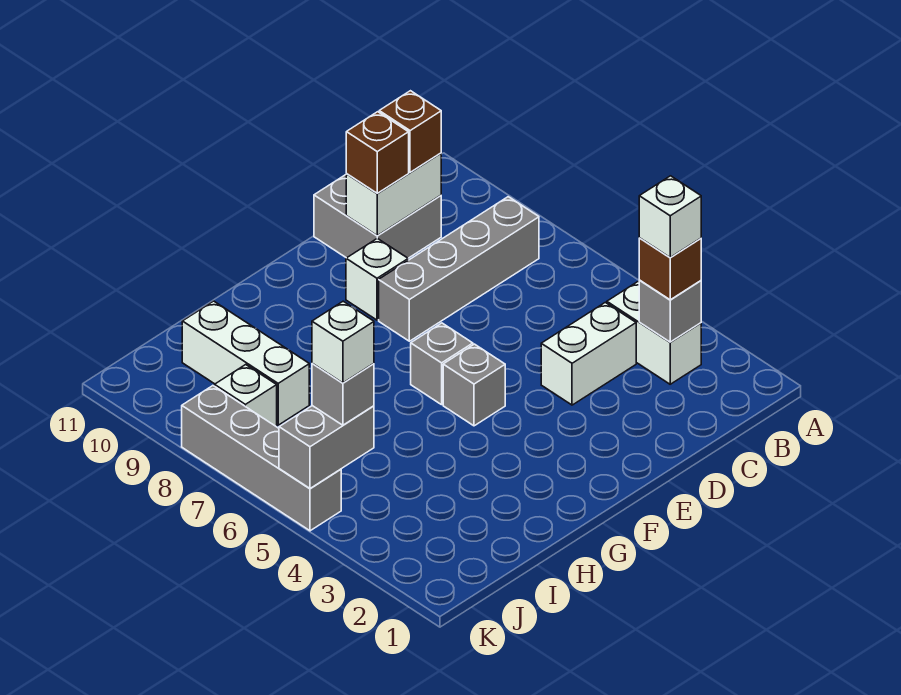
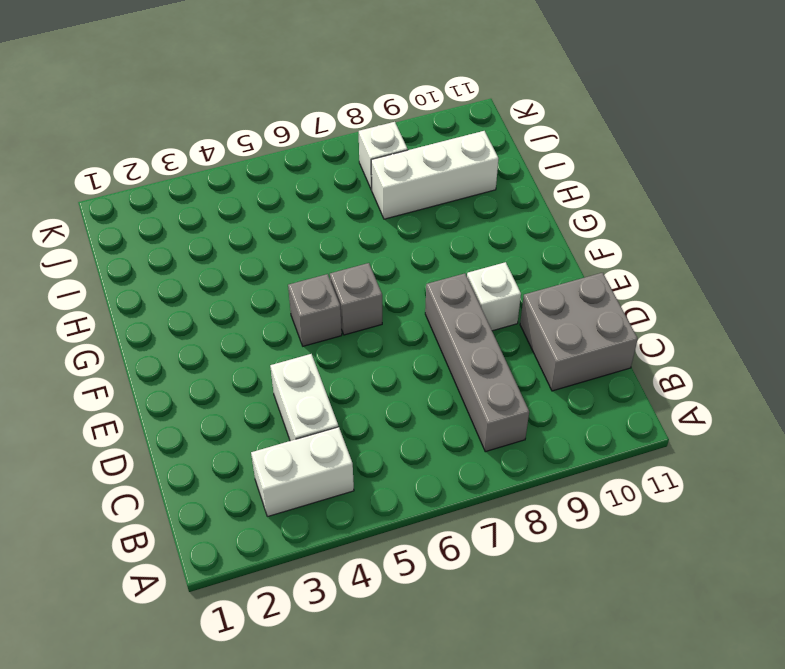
none -> grey 1x4 brick [182,386,341,531]
none -> grey 1x1 brick [639,280,701,342]
none -> white 1x2 brick [346,153,441,236]

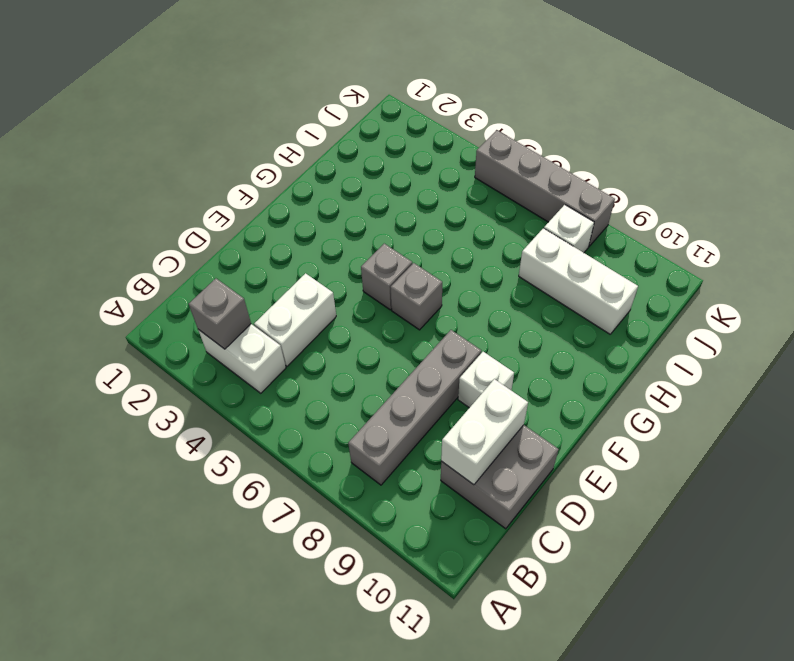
none -> grey 1x2 brick [279,406,374,488]
none -> brown 1x1 brick [639,238,701,300]
none -> brown 1x1 brick [379,91,441,172]

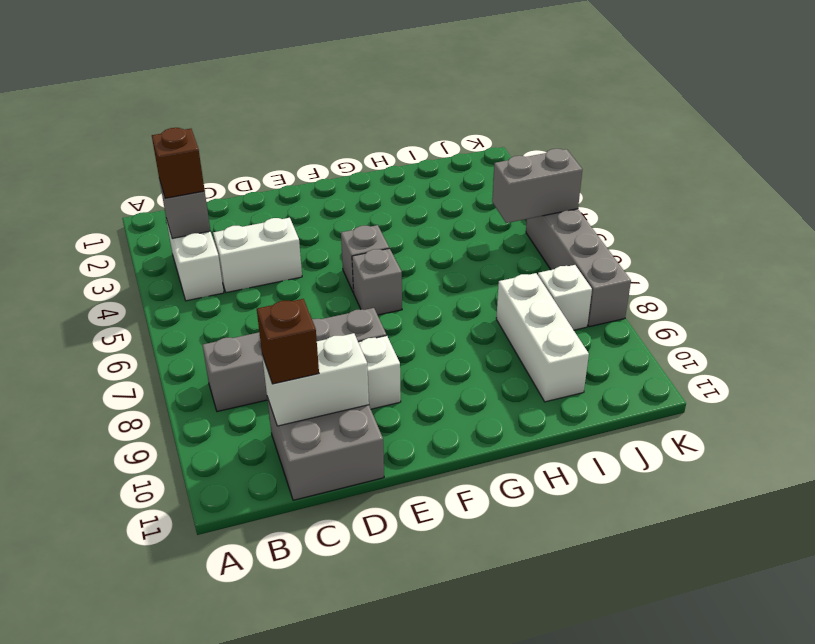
none -> brown 1x1 brick [346,112,409,193]
none -> grey 1x1 brick [312,363,374,425]
none -> white 1x1 brick [639,176,701,258]

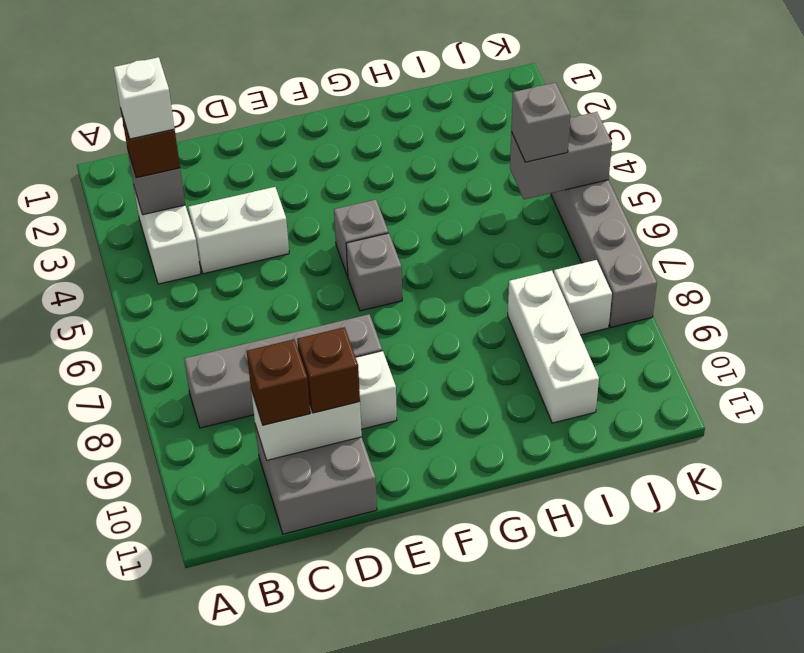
none -> white 1x1 brick [312,301,374,383]

